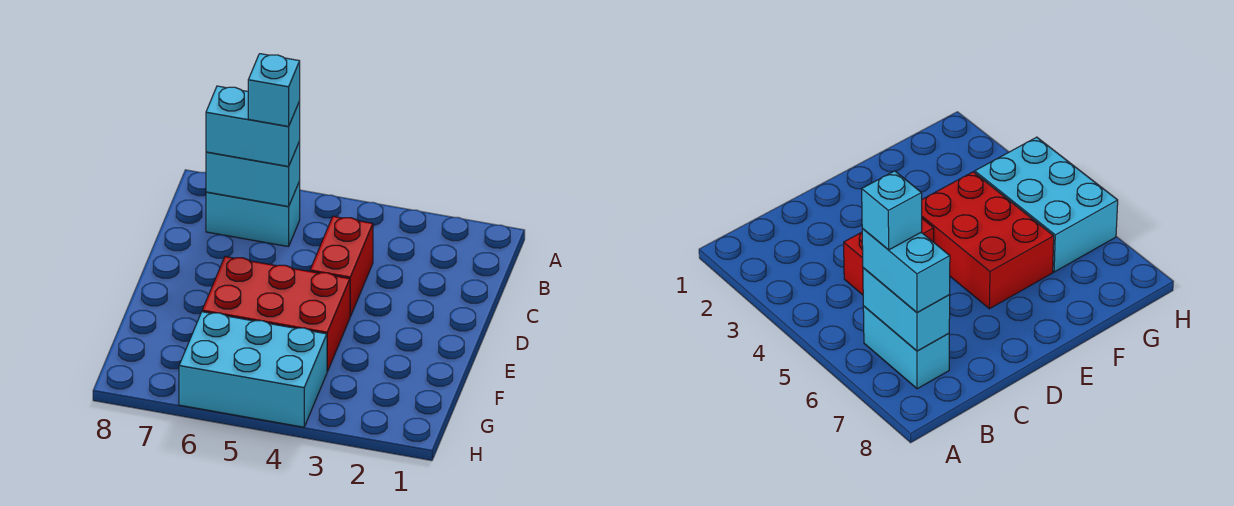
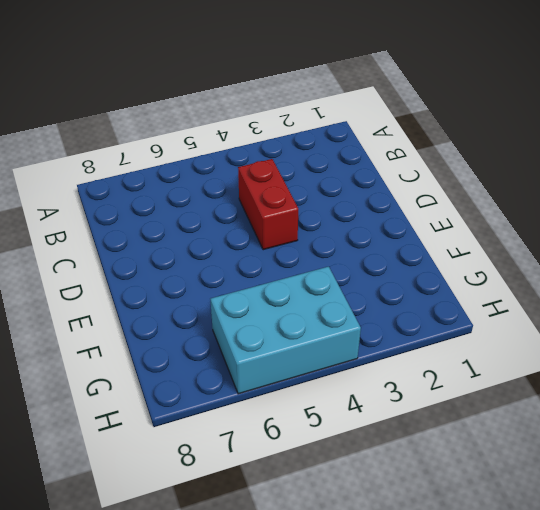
none -> cyan 1x2 brick [206,182,300,247]
none -> red 2x3 brick [202,257,350,372]

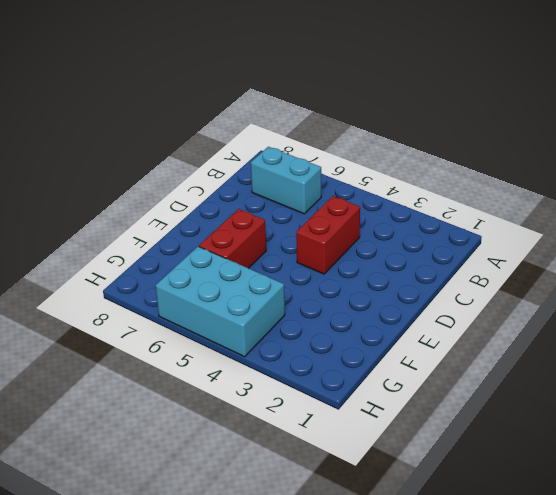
red 1x2 brick [199,209,266,268] -> red 2x3 brick [202,257,350,372]
none -> cyan 1x2 brick [206,141,300,207]
none -> cyan 1x2 brick [206,86,300,166]

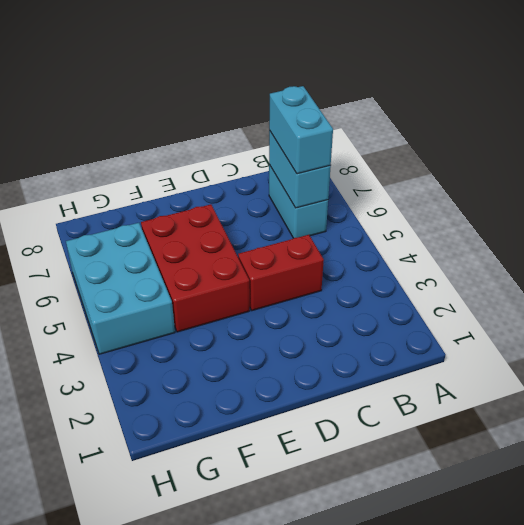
none -> cyan 1x1 brick [248,54,300,126]

